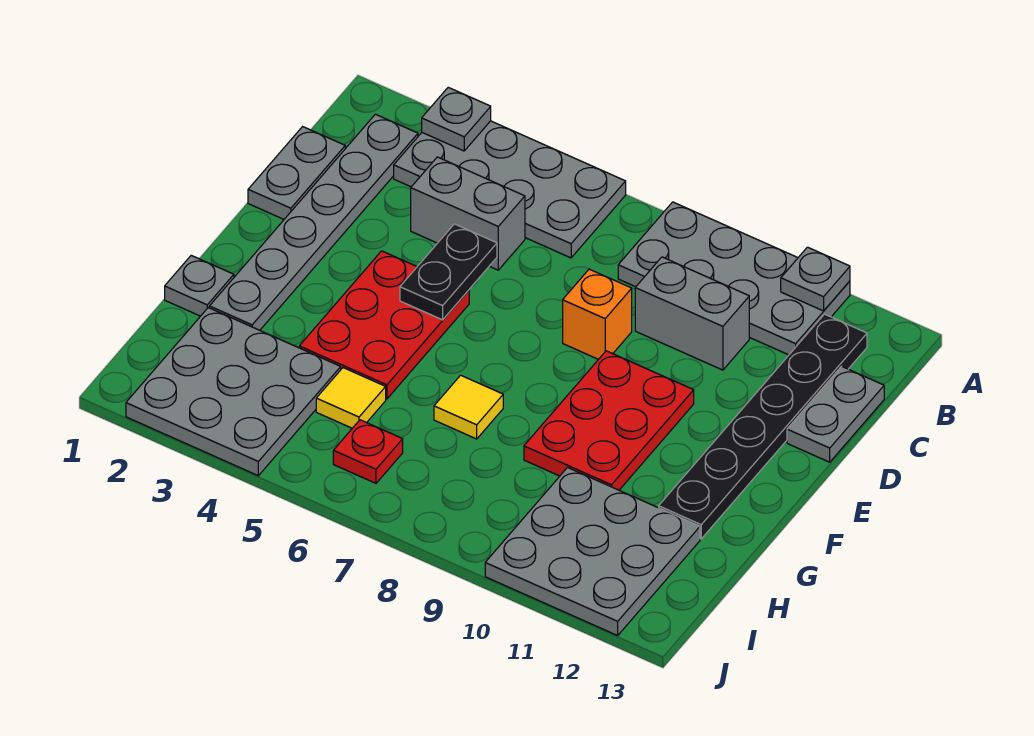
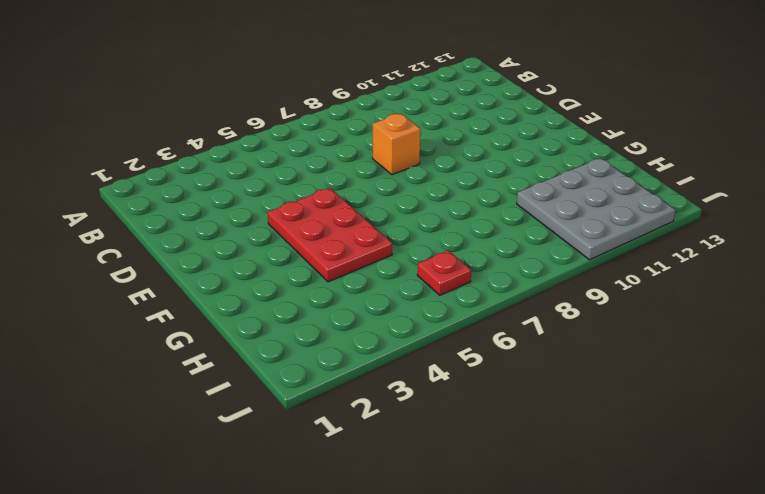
none -> grey 2x4 plate [394,121,626,258]
none -> grey 2x4 plate [618,202,850,355]
none -> grey 1x6 plate [209,114,418,330]

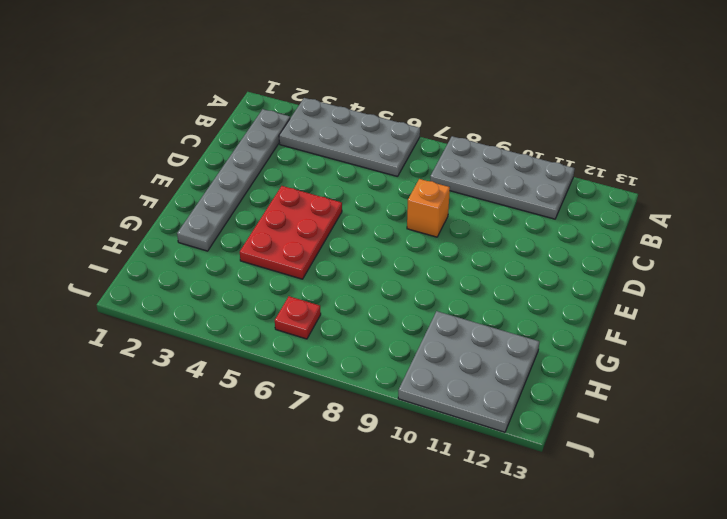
none -> black 1x6 plate [659,314,867,539]
none -> grey 1x2 plate [248,127,345,219]
none -> grey 1x2 brick [411,157,525,270]

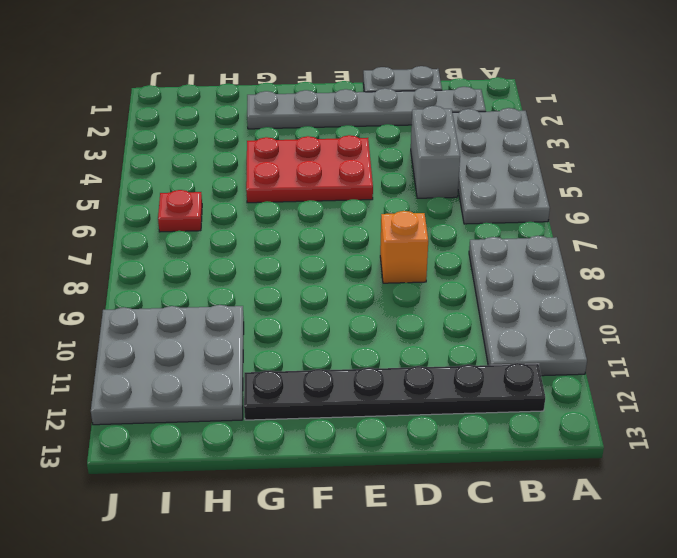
none -> grey 1x2 brick [635,257,749,370]
none -> grey 1x2 plate [787,366,884,462]
none -> red 2x3 plate [524,351,694,490]

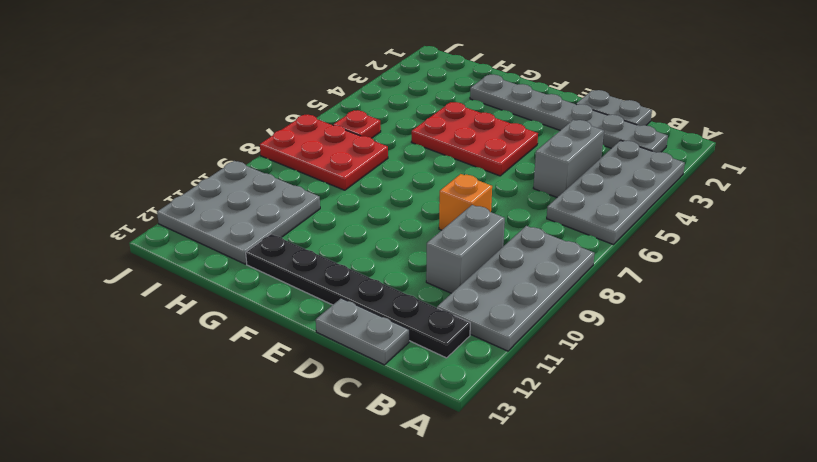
red 2x3 plate [260,115,388,190] -> red 2x3 plate moved to [524,351,694,490]
none -> grey 1x1 plate [165,255,234,316]
none -> yellow 1x1 tile [434,375,503,439]
none -> grey 3x3 plate [126,308,341,476]

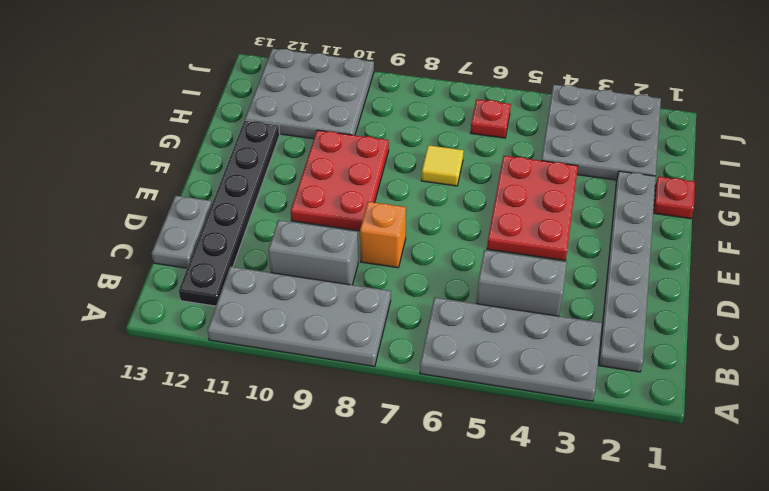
red 1x1 plate [653,177,695,219] -> grey 1x1 plate [165,255,234,316]
none -> grey 1x2 plate [248,127,345,219]
none -> yellow 1x1 tile [316,368,386,428]
none -> grey 1x1 plate [422,87,491,151]

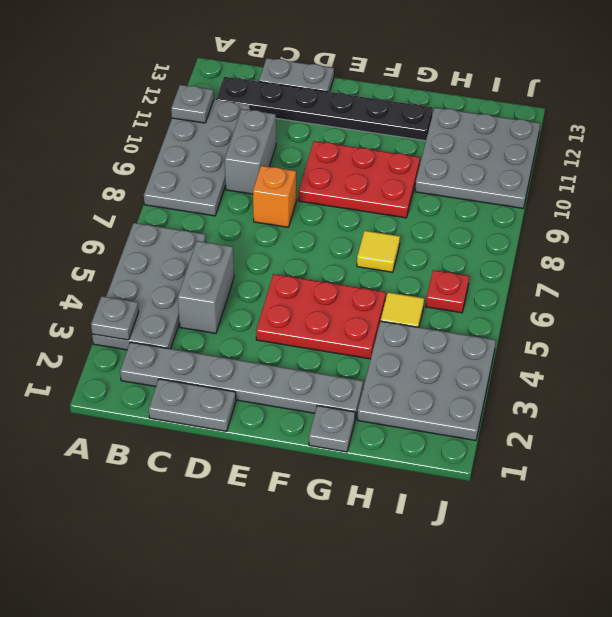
none -> black 1x2 plate [400,224,497,320]

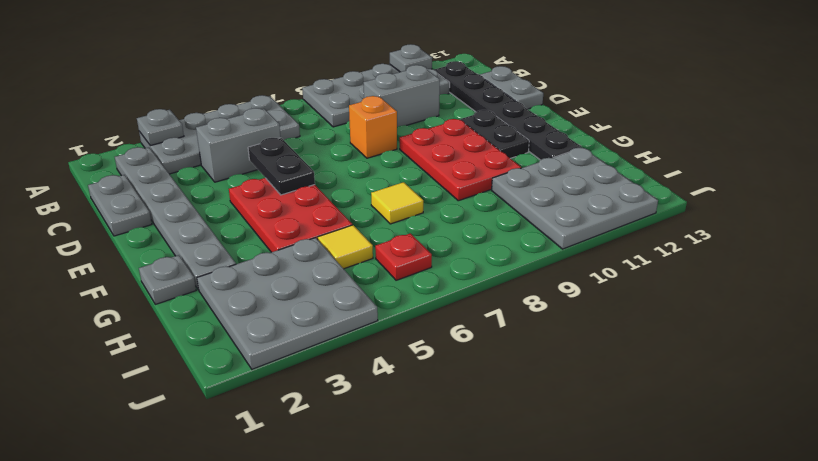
black 1x2 plate [461,110,529,159] -> none

